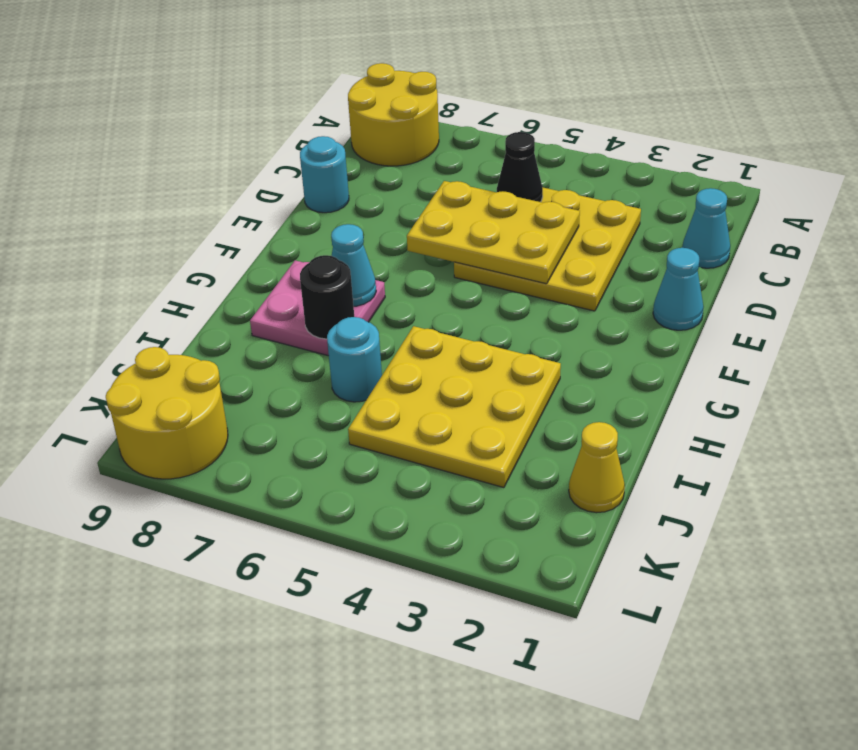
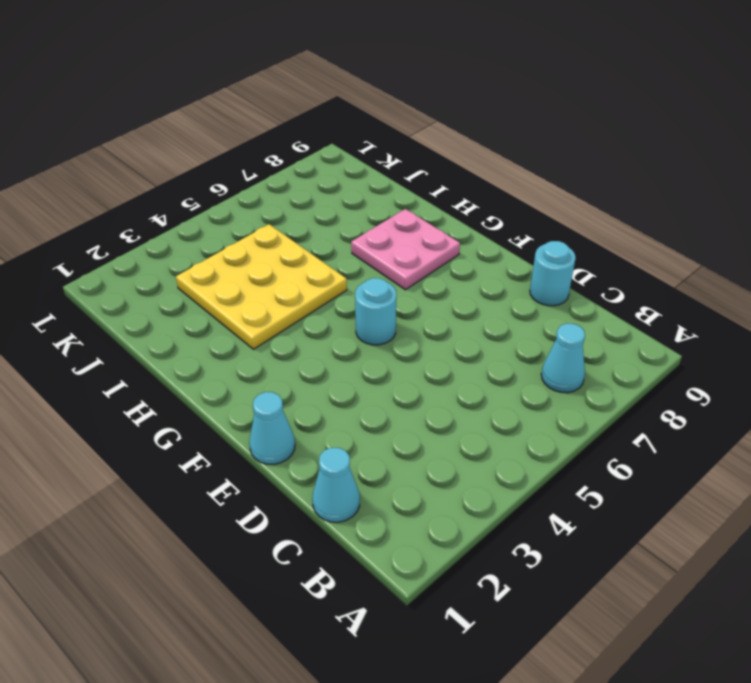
cyan 1x1 cone [541,323,585,393] -> cyan 1x1 cone moved to [331,224,376,306]
cyan 1x1 round brick [355,278,396,345] -> cyan 1x1 round brick moved to [327,317,382,402]
none -> yellow 2x2 round brick [348,63,439,166]
none -> yellow 3x3 plate [454,188,641,311]
none -> yellow 1x1 cone [569,422,625,513]

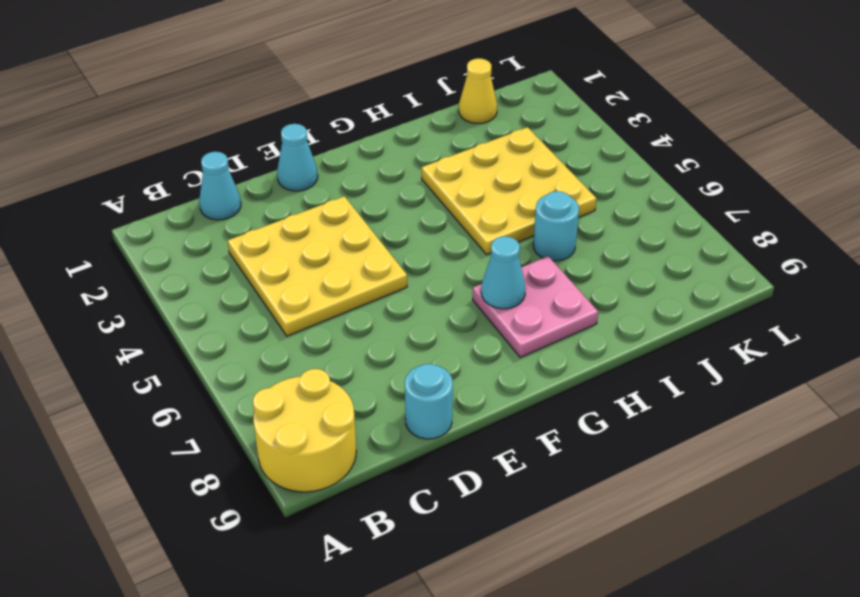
none -> yellow 2x2 round brick [106,347,228,479]
none -> black 1x1 cone [497,132,543,202]
none -> yellow 2x3 plate [407,181,580,284]

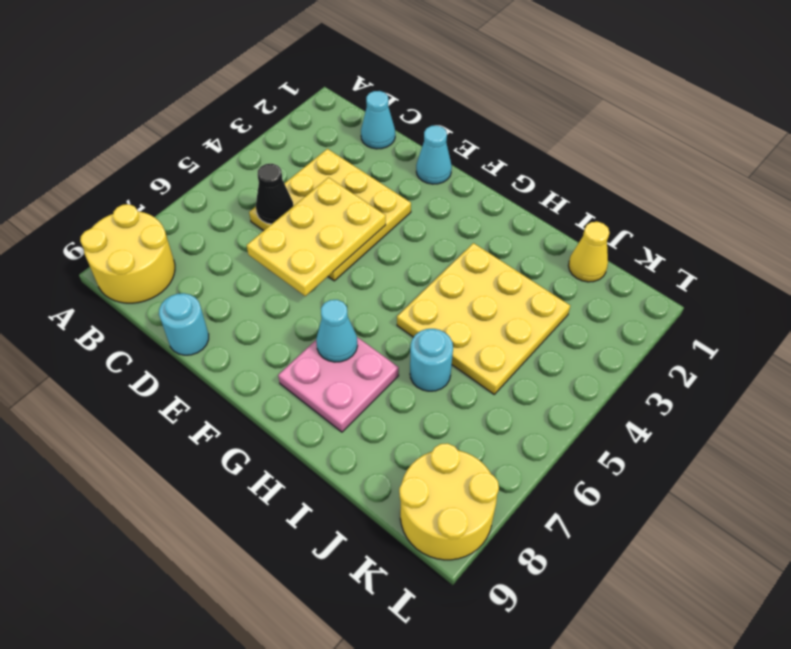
none -> black 1x1 round brick [300,255,354,339]

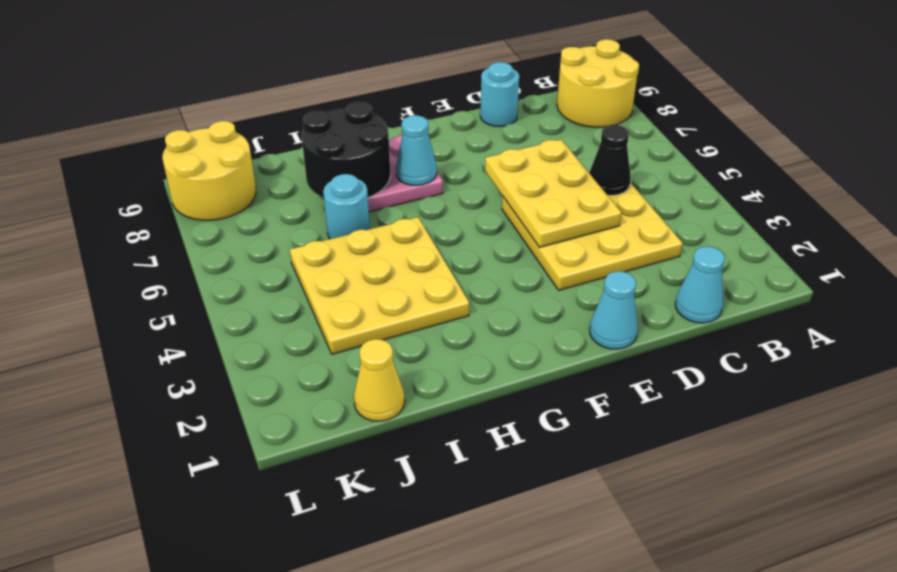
black 2x2 round brick [302,102,390,198] -> black 1x1 round brick [300,255,354,339]

